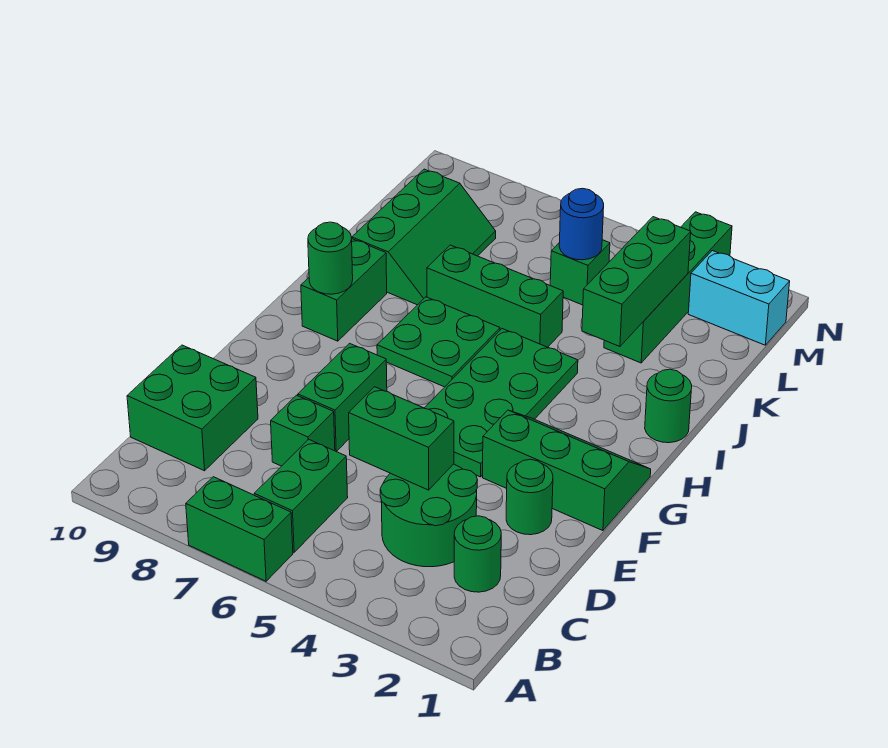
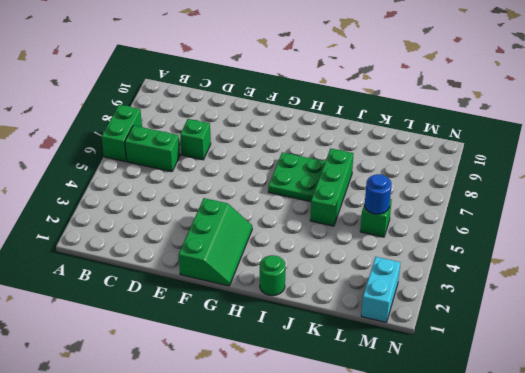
none -> green 1x1 round brick [454,516,501,592]
none -> green 2x2 round brick [380,464,477,567]
none -> green 2x2 brick [127,345,258,471]

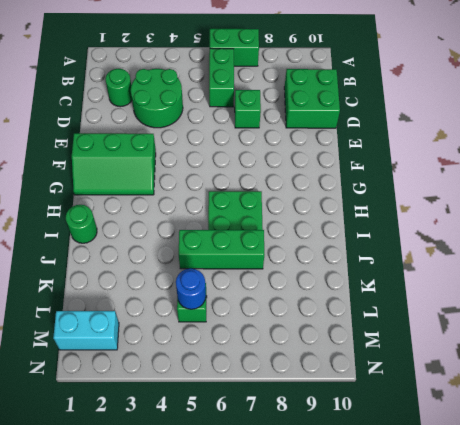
none -> green 1x1 round brick [506,459,553,535]
none -> green 1x2 brick [298,343,387,452]
none -> green 2x4 plate [425,329,578,477]

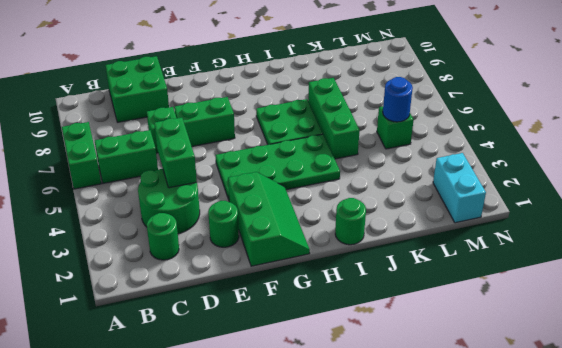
none -> green 1x2 brick [301,239,387,341]
none -> green 2x3 slope [352,169,496,305]
none -> green 1x4 brick [604,212,732,363]

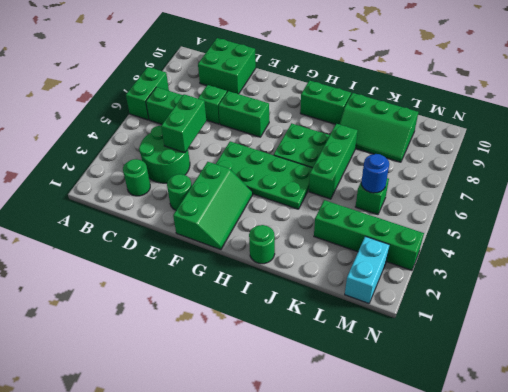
none -> green 1x1 round brick [308,222,353,294]
none -> green 1x3 brick [582,217,691,347]

